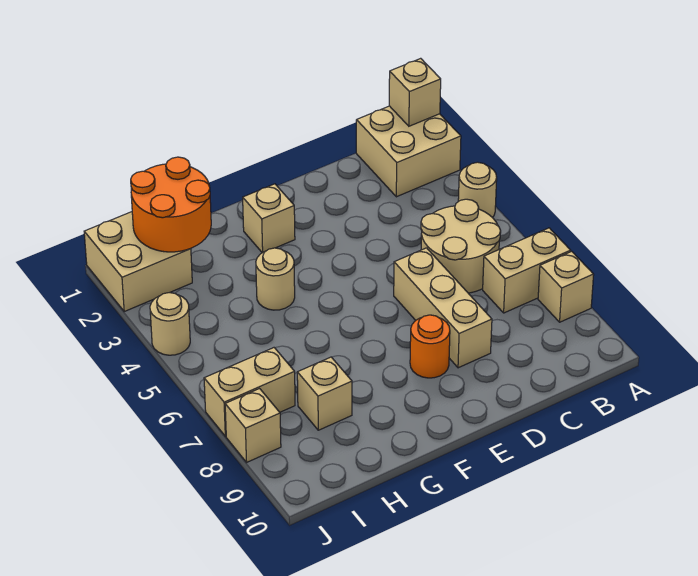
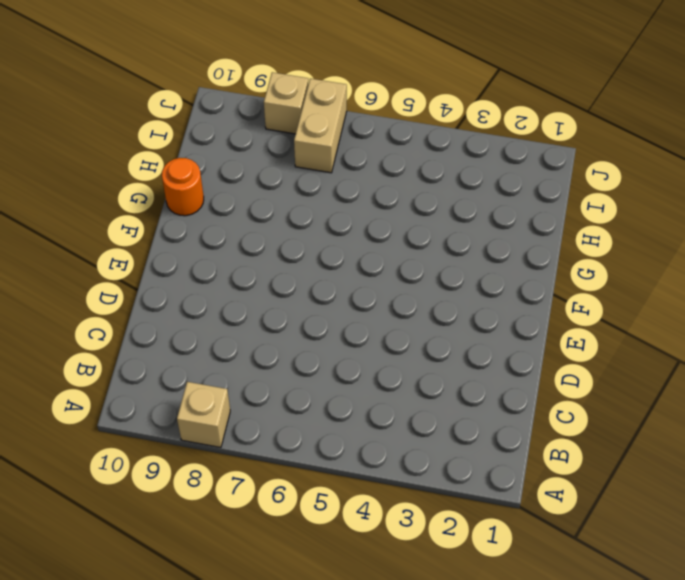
orange 1x1 round brick [162,158,204,216] -> orange 1x1 round brick moved to [410,315,450,378]
none -> tan 2x2 brick [356,106,461,197]
none -> tan 1x1 round brick [458,162,497,217]
none -> tan 1x2 brick [483,228,571,313]

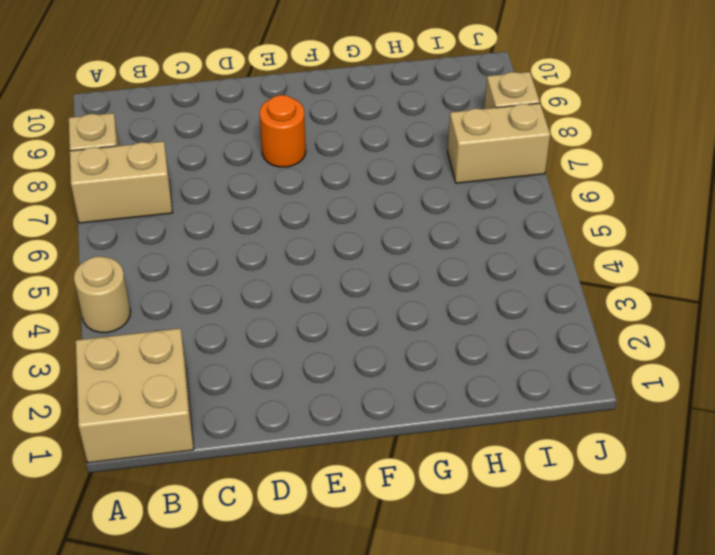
none -> tan 2x2 round brick [421,199,501,293]
none -> tan 1x3 brick [394,248,492,368]
none -> tan 1x1 brick [243,184,295,253]

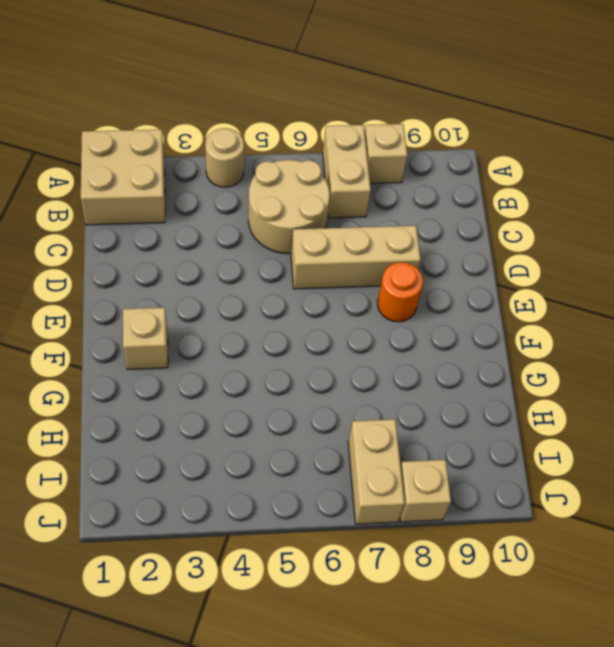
none -> tan 1x1 round brick [256,248,295,310]
none -> tan 1x1 brick [297,357,352,430]
none -> tan 2x2 brick [84,212,192,311]

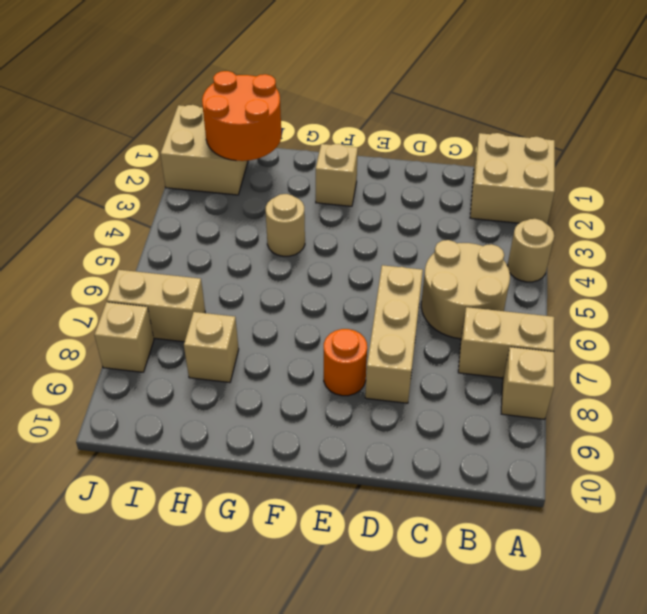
none -> tan 1x1 round brick [150,293,190,355]
none -> tan 1x1 brick [389,58,441,126]

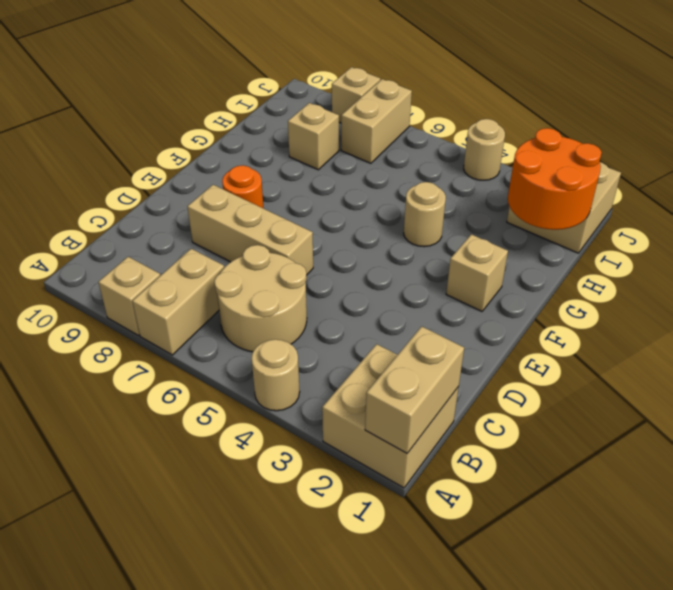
tan 1x2 brick [365,326,464,453] -> tan 1x1 brick [389,58,441,126]

